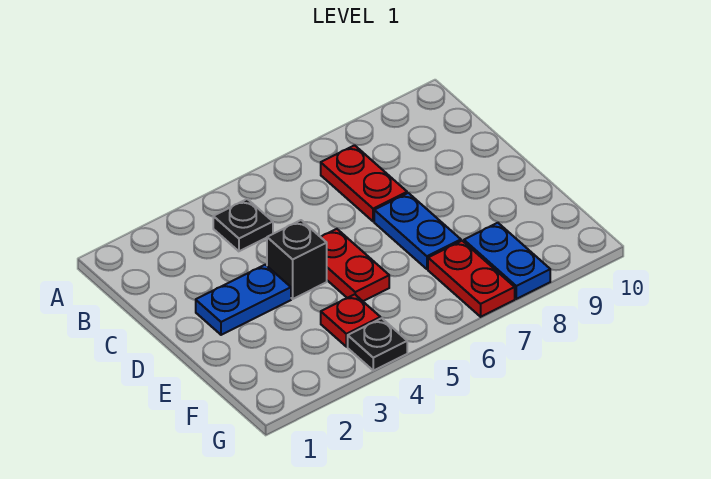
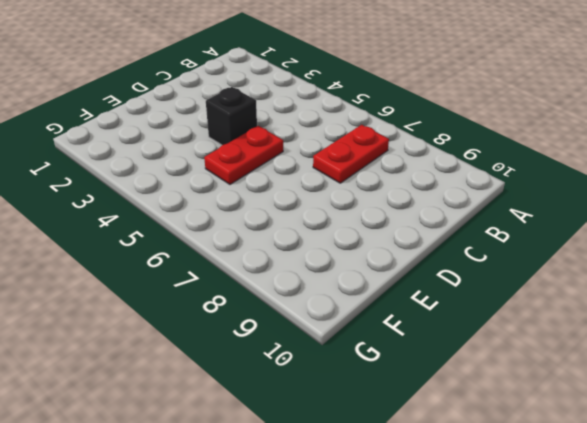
none -> black 1x1 plate [213,199,273,251]
none -> blue 1x2 plate [196,265,291,335]

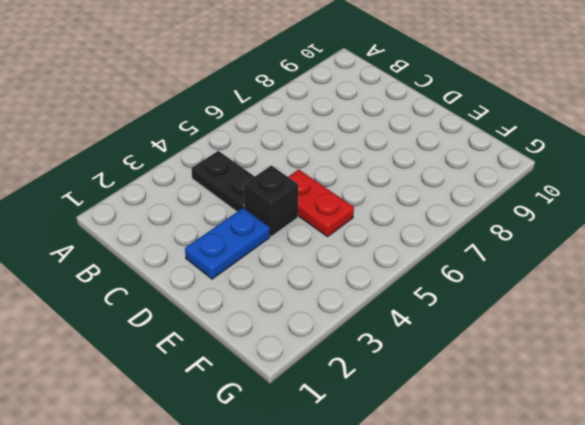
black 1x2 plate [191,151,255,212] -> black 1x1 plate [213,199,273,251]
none -> red 1x2 plate [321,145,407,221]
none -> blue 1x2 plate [374,193,461,269]

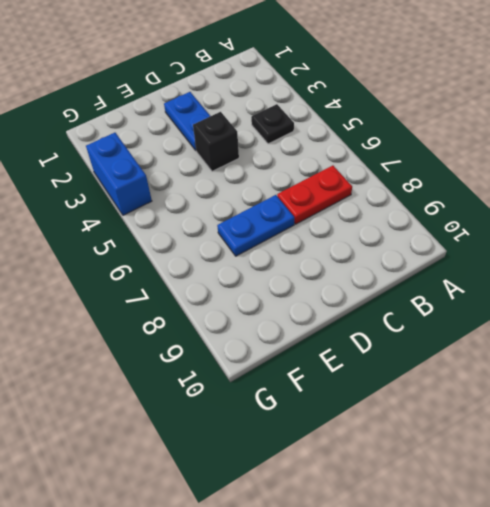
blue 1x2 brick [86,133,152,215] -> black 1x1 plate [348,318,407,371]
none -> red 1x2 plate [321,229,389,301]
none -> red 1x1 plate [321,294,380,347]

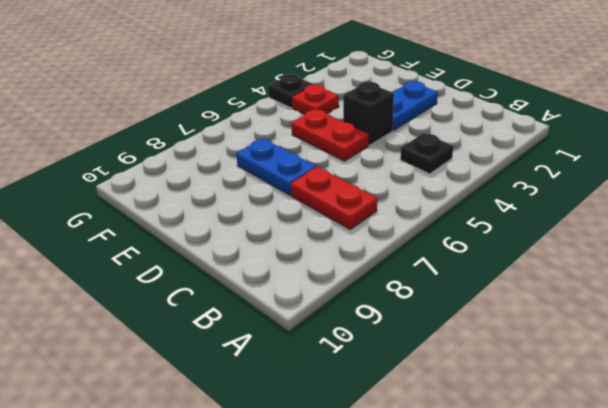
none -> red 1x2 plate [428,241,515,317]
none -> blue 1x2 plate [464,223,550,299]

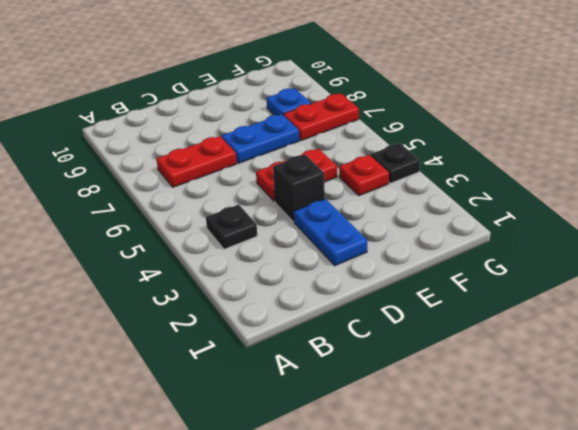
blue 1x1 plate [266,88,311,115] -> blue 1x2 plate [464,223,550,299]

